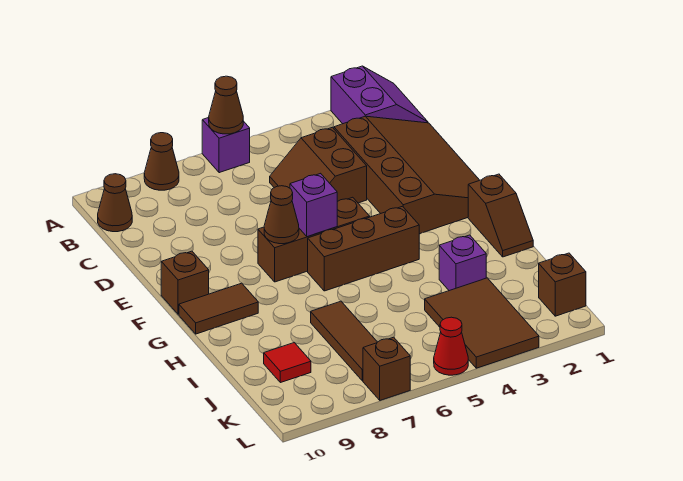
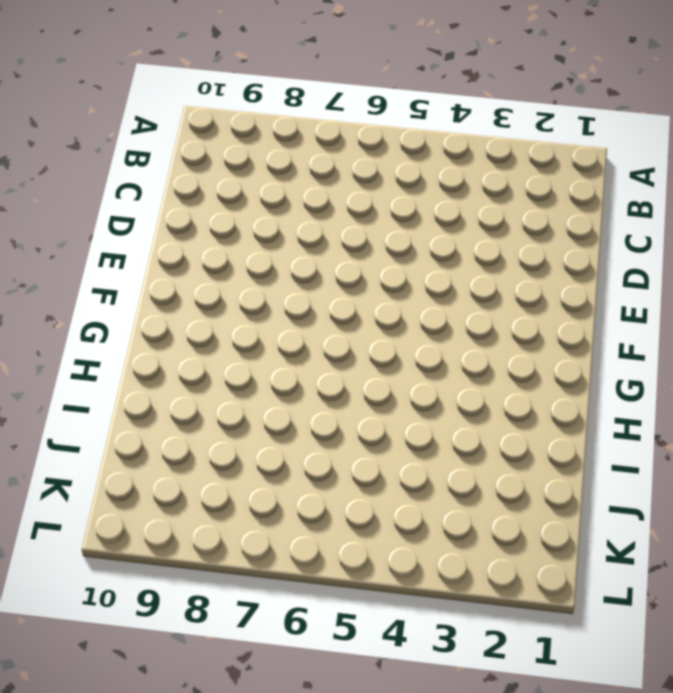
none -> purple 2x2 slope [331,66,428,124]
none -> purple 1x1 brick [202,118,250,173]
none -> brown 1x1 cone [144,133,179,190]

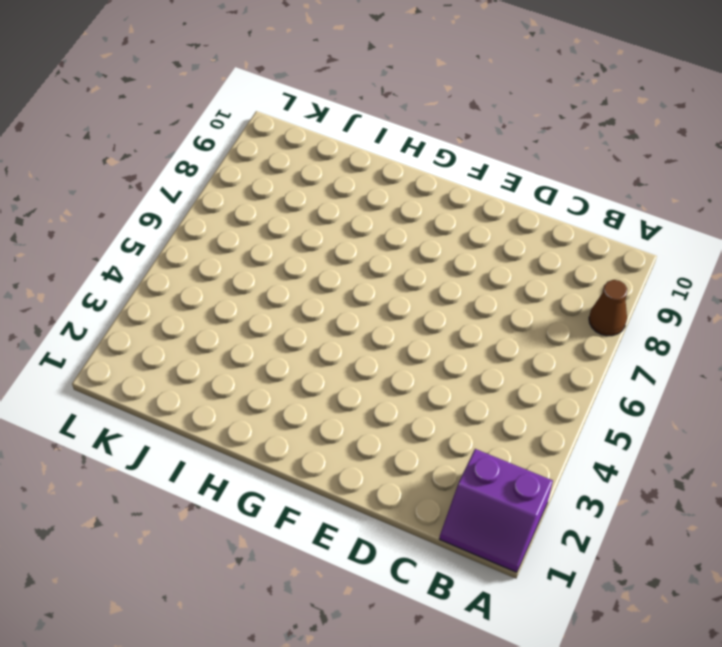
none -> purple 1x1 brick [202,118,250,173]
none -> brown 1x1 cone [98,174,132,232]
none -> brown 3x4 slope [334,116,480,234]

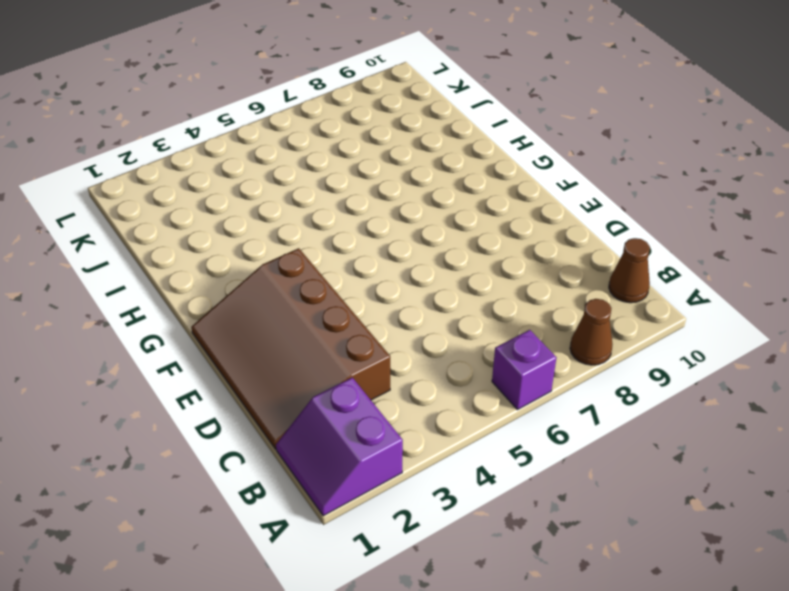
none -> brown 2x2 slope [270,127,367,203]
none -> brown 1x3 brick [258,197,370,282]
none -> brown 1x1 brick [161,251,209,314]

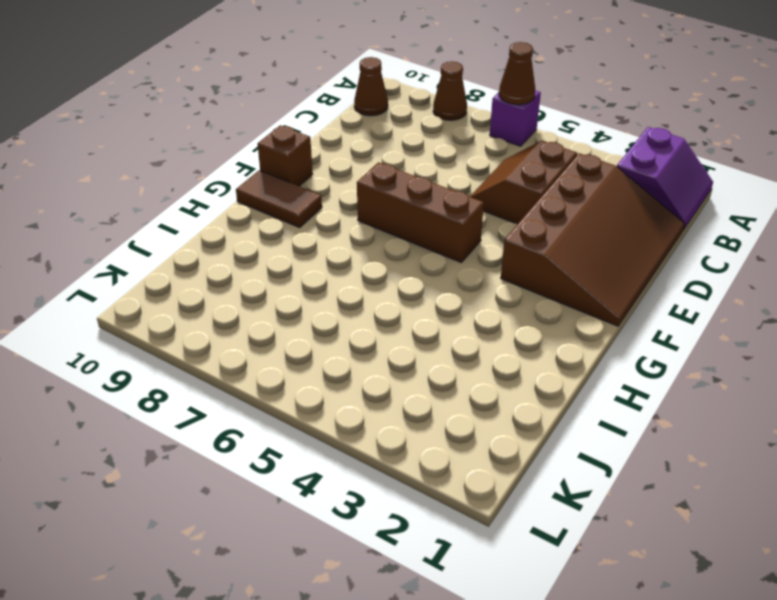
none -> brown 1x2 slope [468,174,533,257]
none -> brown 1x3 brick [308,206,419,291]
none -> purple 1x1 brick [439,235,486,291]

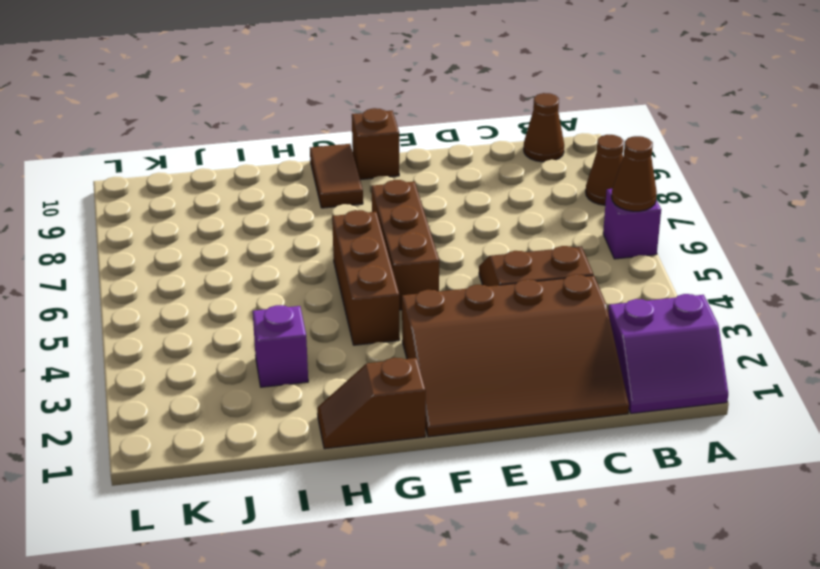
none -> brown 1x3 tile [311,301,377,381]
none -> brown 2x3 tile [425,278,539,368]
none -> red 1x1 tile [264,343,311,383]

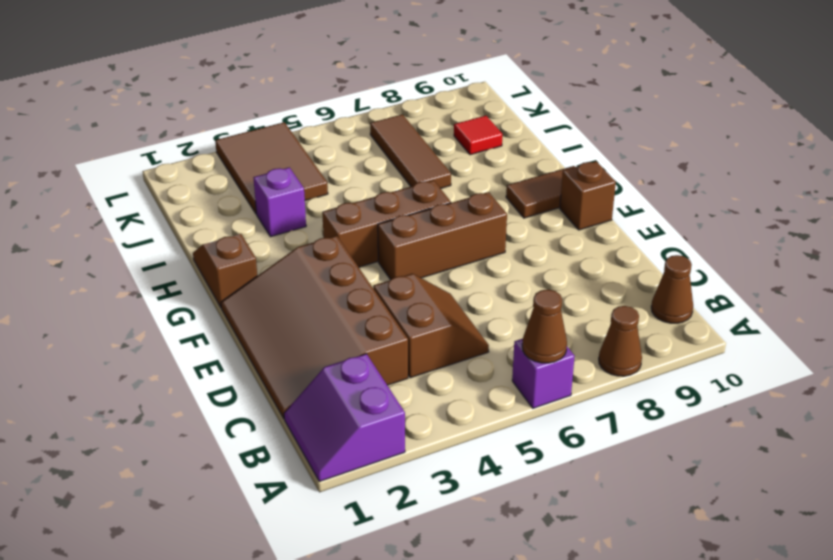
none -> brown 1x1 brick [539,253,586,316]
none -> red 1x1 cone [434,317,468,375]
none -> brown 1x1 brick [363,337,410,400]

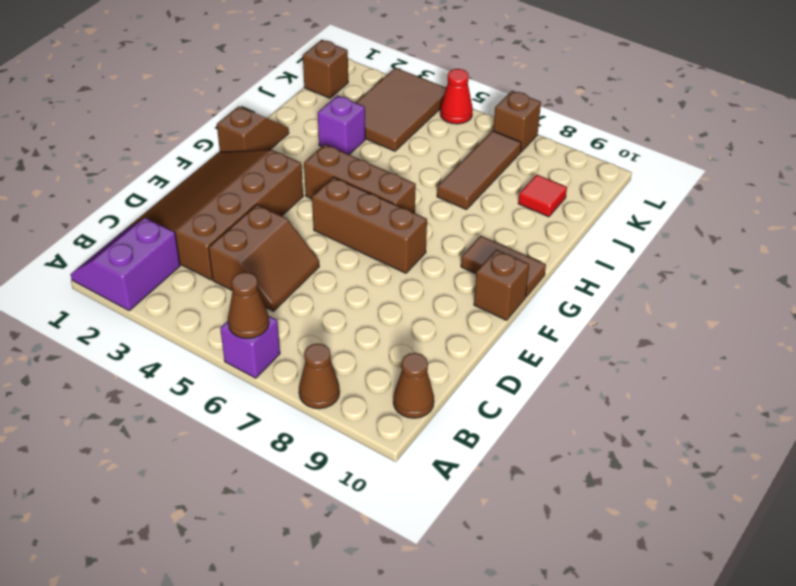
none -> purple 1x1 brick [290,173,337,237]
none -> brown 1x1 cone [264,186,299,244]

